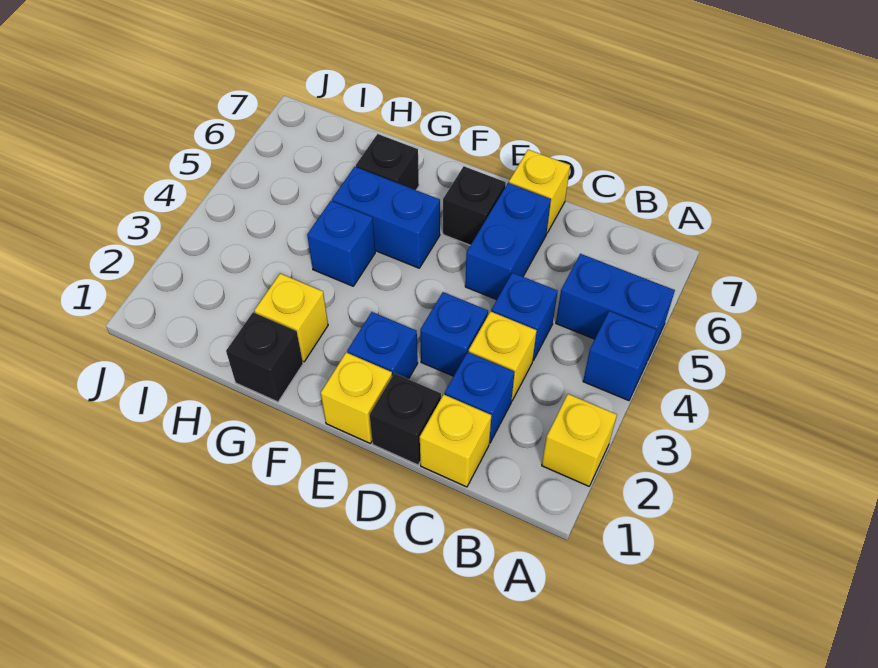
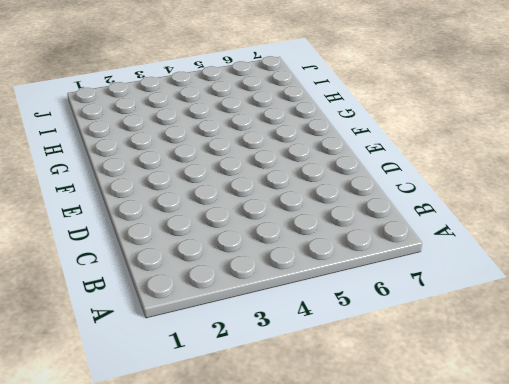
none -> yellow 1x1 brick [542,394,617,486]
none -> blue 1x1 brick [583,311,656,401]
none -> blue 1x2 brick [556,254,675,359]

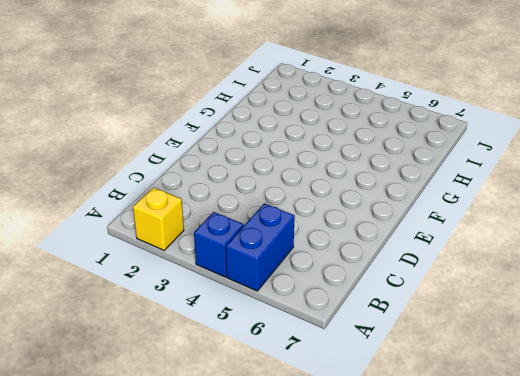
none -> yellow 1x1 brick [420,395,491,487]
none -> blue 1x1 brick [444,352,515,443]
none -> yellow 1x1 brick [469,311,537,401]

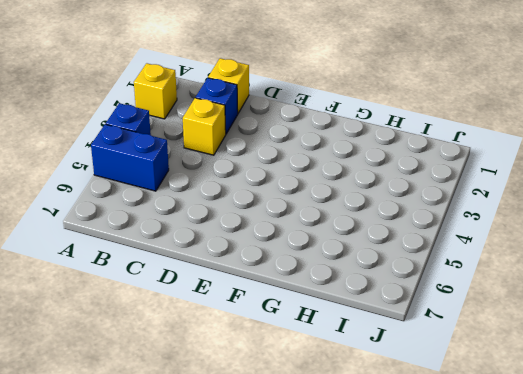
none -> blue 1x1 brick [491,273,558,360]
none -> black 1x1 brick [370,373,441,465]
none -> blue 1x1 brick [420,292,488,376]

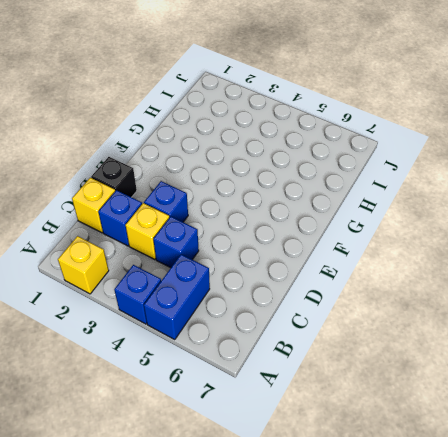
none -> blue 1x2 brick [465,183,551,300]
none -> yellow 1x1 brick [509,150,570,233]
none -> yellow 1x1 brick [321,353,392,443]

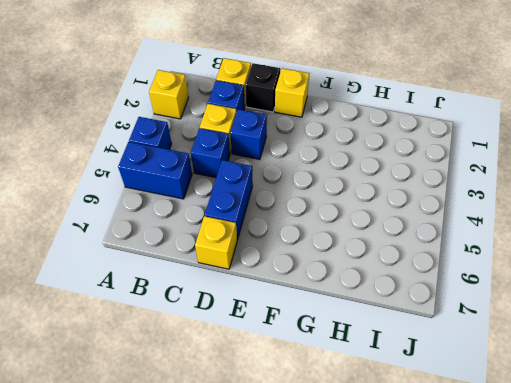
none -> blue 1x1 brick [347,312,418,379]
none -> black 1x1 brick [443,166,506,245]
none -> blue 1x2 brick [332,167,440,268]

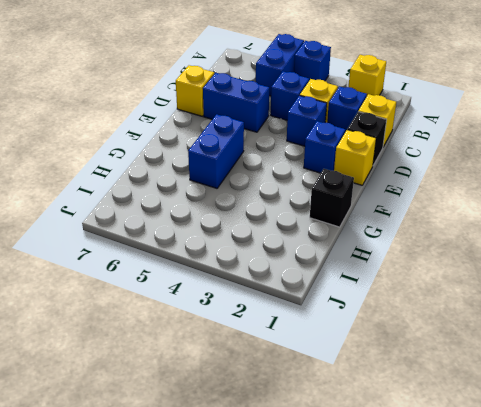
none -> black 1x1 brick [443,166,506,245]
none -> yellow 1x1 brick [254,274,328,362]
none -> blue 1x1 brick [307,201,375,286]

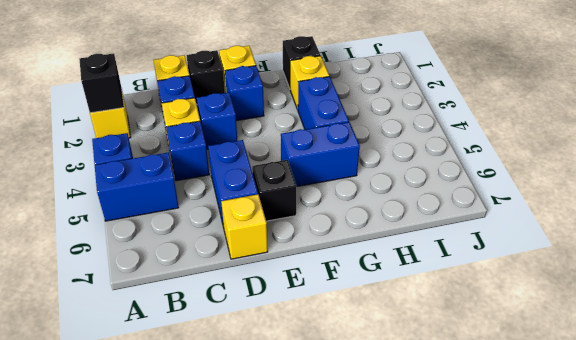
black 1x1 brick [79,53,124,113] -> black 1x1 brick moved to [356,134,419,190]
blue 1x2 brick [298,77,349,129] -> blue 1x1 brick [307,201,375,286]

